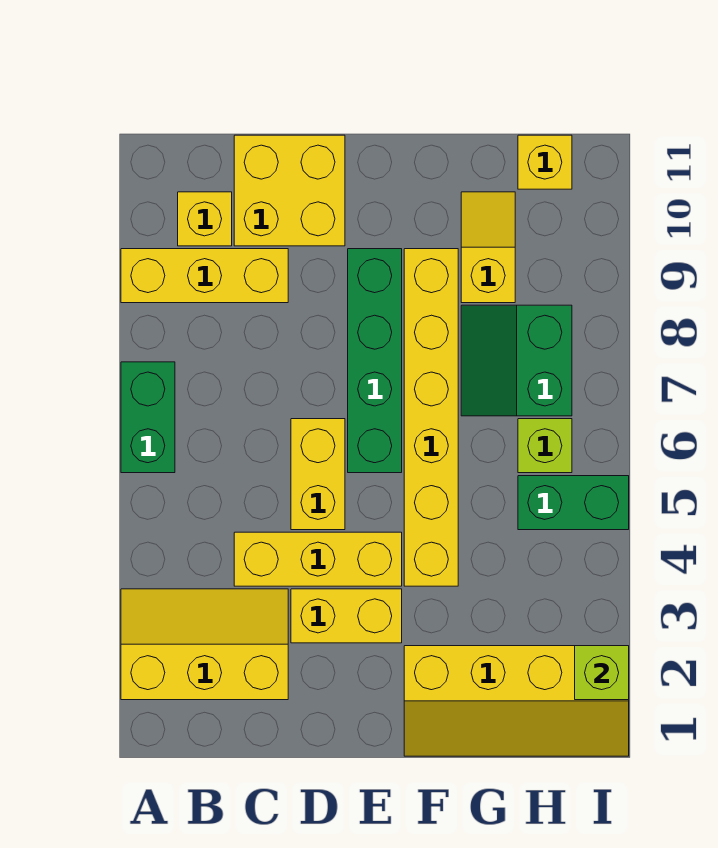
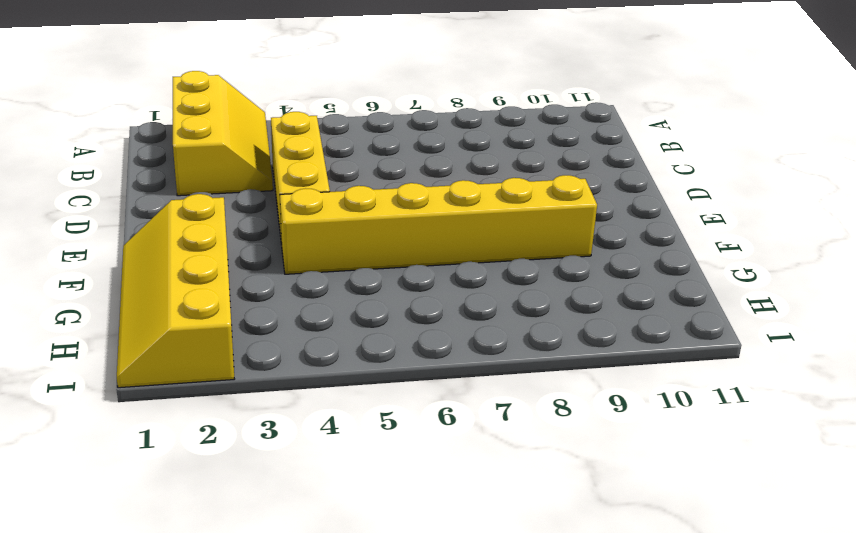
none -> green 1x2 brick [121,362,175,473]
none -> yellow 1x3 brick [121,249,288,303]
none -> yellow 1x1 brick [178,192,232,246]

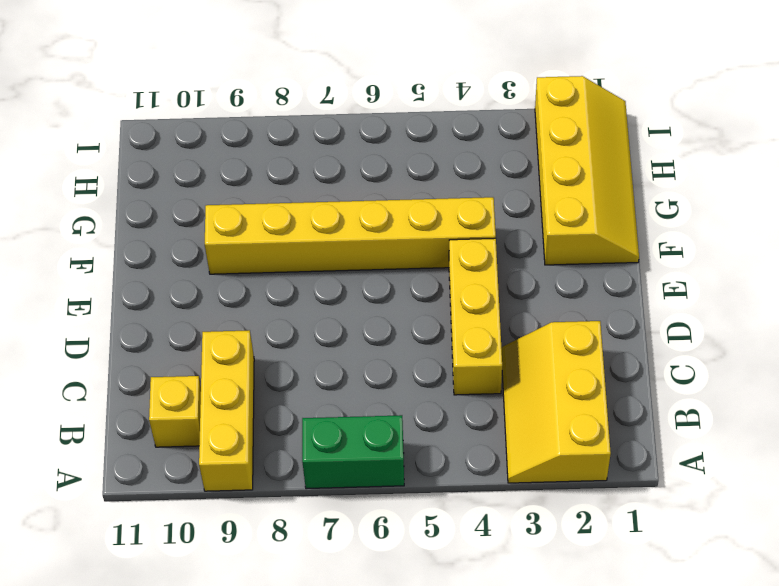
none -> yellow 2x2 brick [234,135,345,246]
none -> yellow 1x2 brick [291,589,402,643]
none -> yellow 1x2 brick [291,419,345,530]

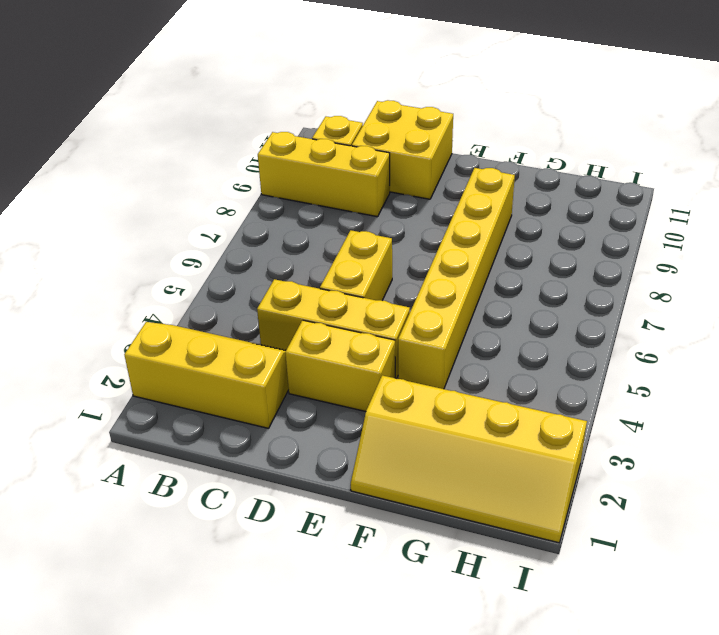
none -> green 1x2 brick [121,362,175,473]
none -> green 1x4 brick [348,249,402,473]
none -> green 2x2 slope [461,305,572,416]

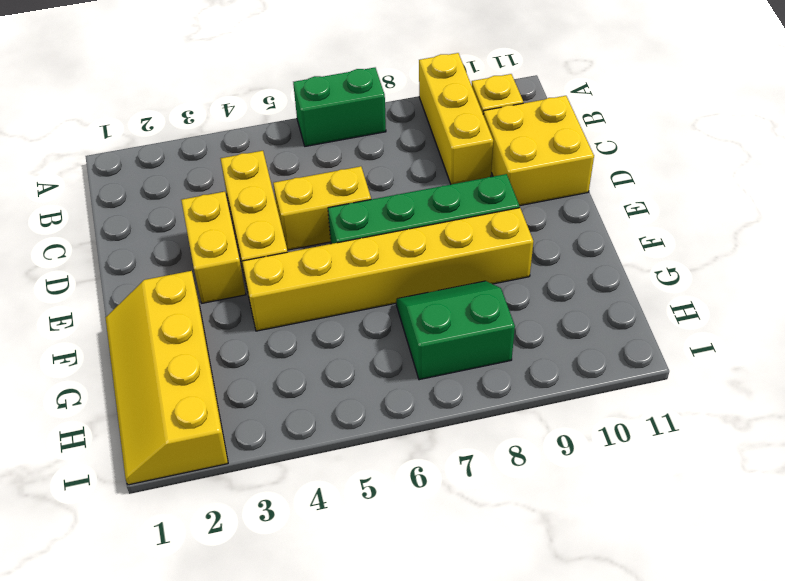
none -> yellow 2x3 slope [121,589,288,700]
none -> yellow 1x2 slope [461,192,515,303]
none -> green 1x2 brick [518,476,629,530]

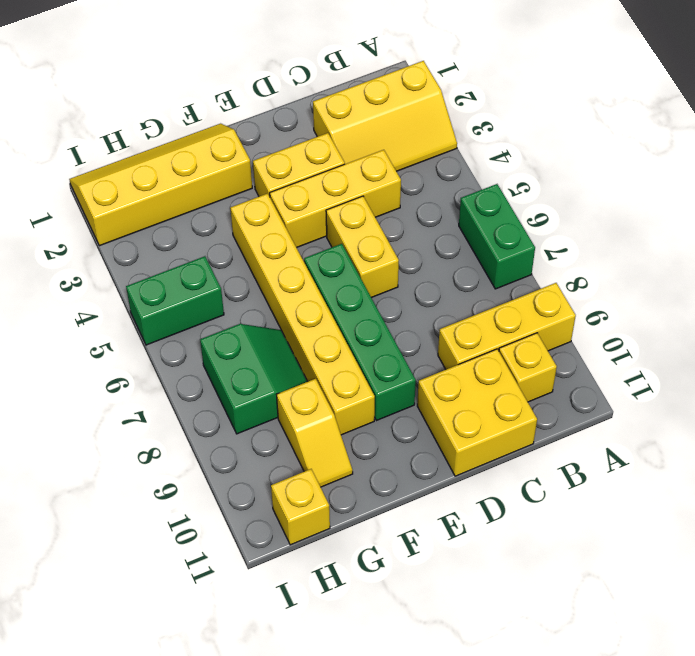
none -> lime 1x1 brick [518,419,572,473]
none -> lime 1x1 brick [575,646,629,700]

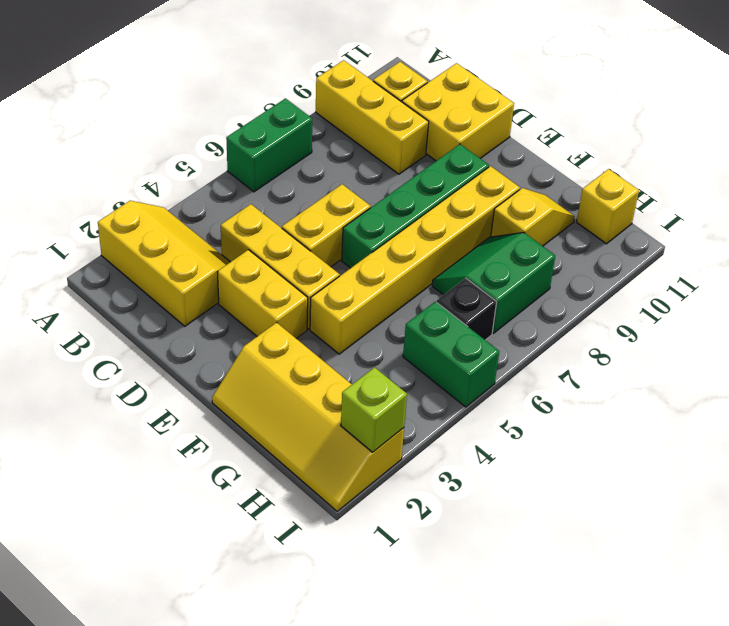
black 1x1 brick [437,278,497,340] -> lime 1x1 brick [518,419,572,473]

